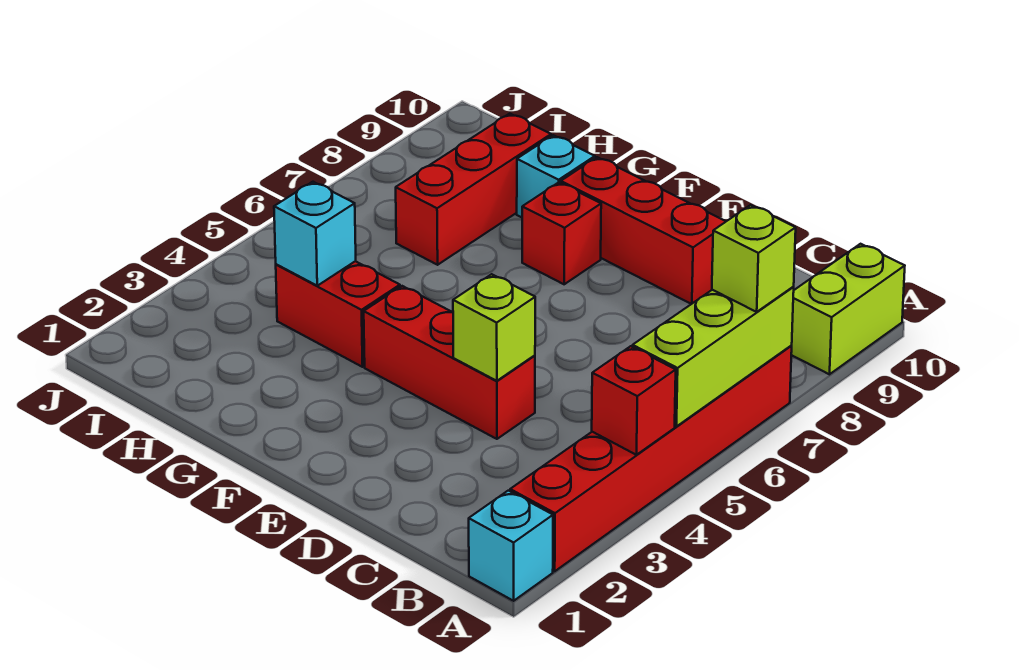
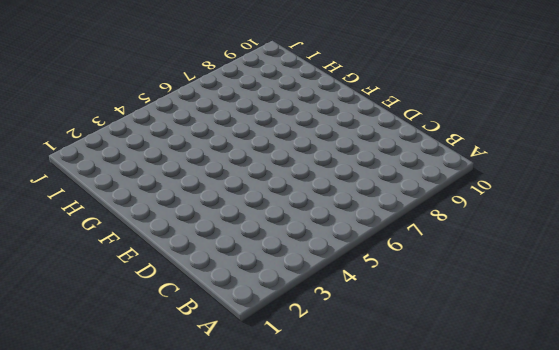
none -> cyan 1x1 brick [469,491,553,601]
none -> red 1x6 brick [510,346,792,571]
none -> lime 1x2 brick [791,244,905,374]

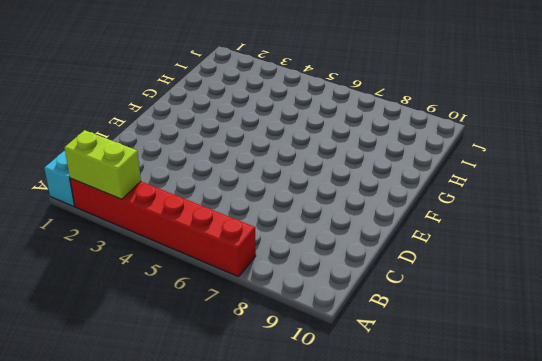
lime 1x2 brick [64,130,141,199] -> lime 1x2 brick moved to [791,244,905,374]
none -> red 1x3 brick [364,286,535,439]
none -> red 1x3 brick [561,157,726,304]
none -> red 1x1 brick [522,182,601,284]

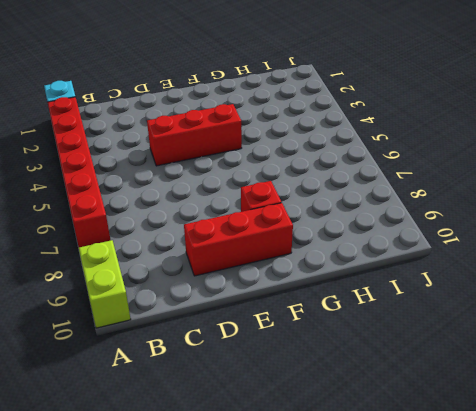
none -> red 1x2 brick [276,261,400,367]
none -> cyan 1x1 brick [517,135,595,217]
none -> red 1x3 brick [396,114,551,265]

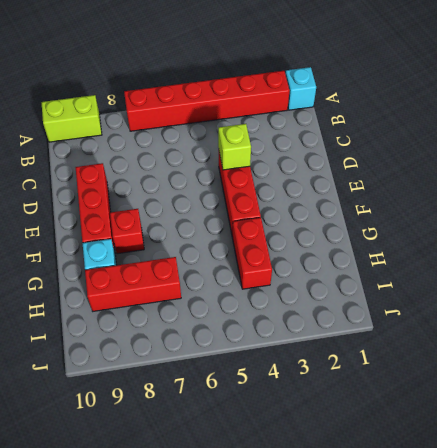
none -> red 1x1 brick [592,346,676,455]
none -> lime 1x3 brick [633,287,794,426]
none -> cyan 1x1 brick [274,182,356,286]

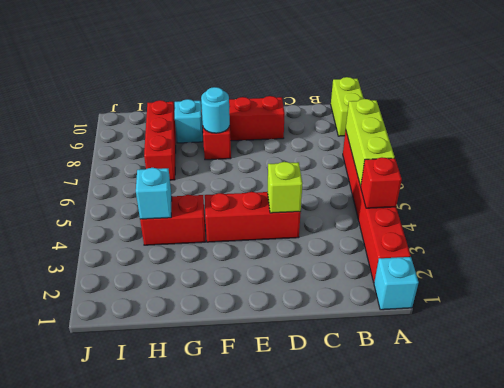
cyan 1x1 round brick [201,87,230,133] -> none
none -> lime 1x1 brick [712,205,796,312]

